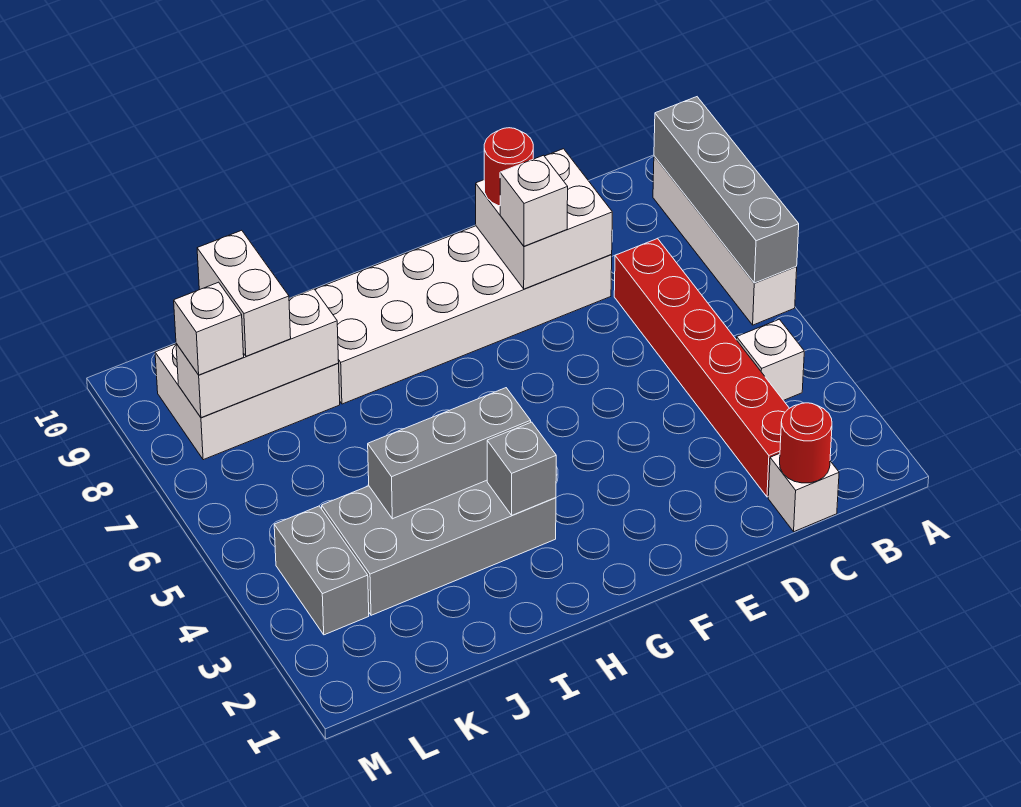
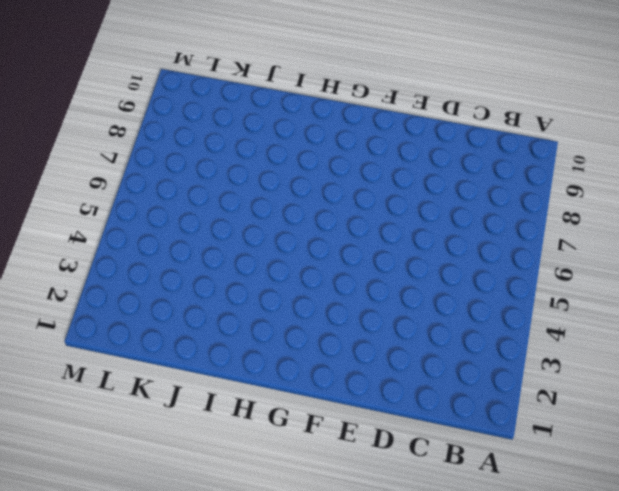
none -> white 1x4 brick [653,156,797,325]
none -> white 1x1 brick [737,319,804,400]
none -> white 1x1 brick [768,453,839,532]

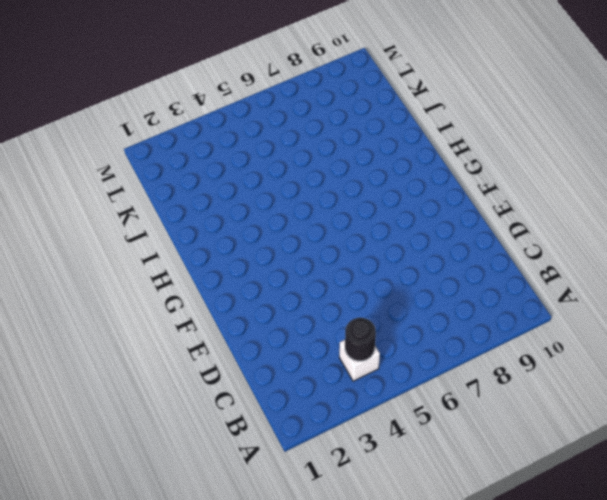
black 1x1 round brick [345,318,376,361] -> none
none -> white 1x4 brick [653,156,797,325]
none -> white 1x1 brick [768,453,839,532]
none -> red 1x6 brick [614,239,789,497]

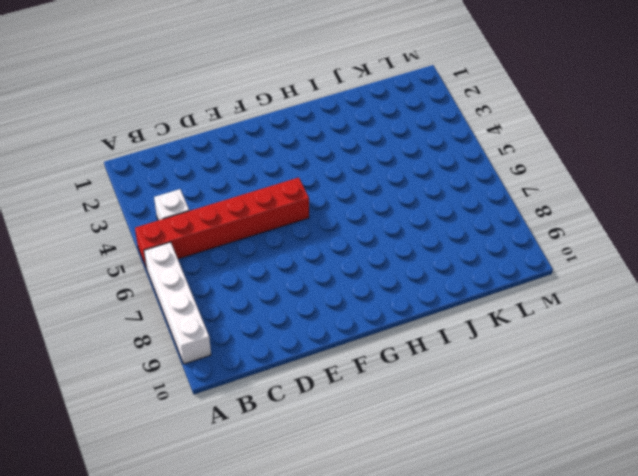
red 1x6 brick [135,178,309,269] -> red 1x6 brick turned to [614,239,789,497]
none -> white 1x1 brick [768,453,839,532]
none -> white 2x6 brick [315,226,612,404]
none -> grey 2x4 brick [322,480,556,615]

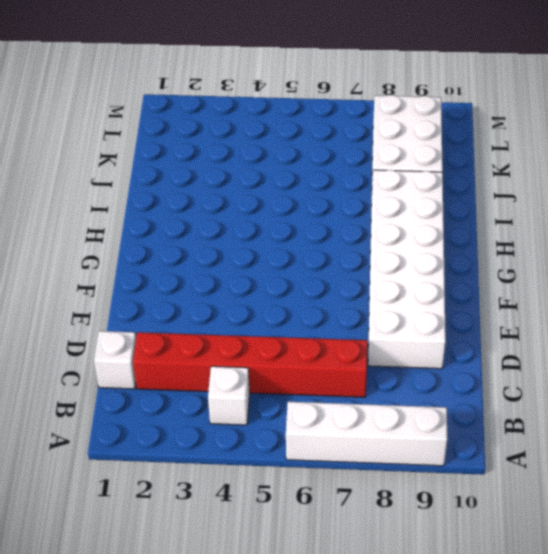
none -> grey 2x4 brick [322,480,556,615]
none -> grey 1x2 brick [274,506,369,635]
none -> grey 1x4 brick [654,97,799,283]

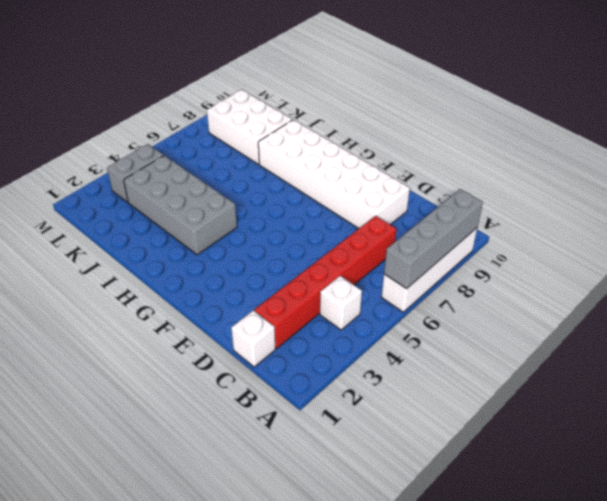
none -> red 1x1 round brick [780,403,832,483]
none -> white 2x2 brick [476,149,612,289]
none -> grey 1x1 brick [487,422,556,515]

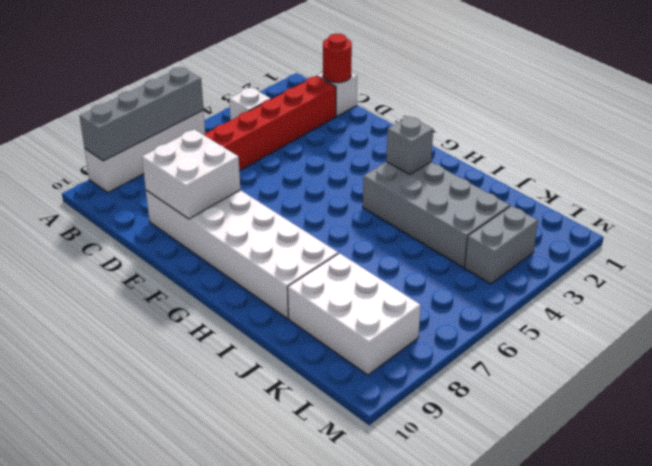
none -> grey 1x3 brick [368,388,531,519]
none -> white 1x3 brick [176,289,339,418]
none -> white 1x1 brick [500,155,568,246]

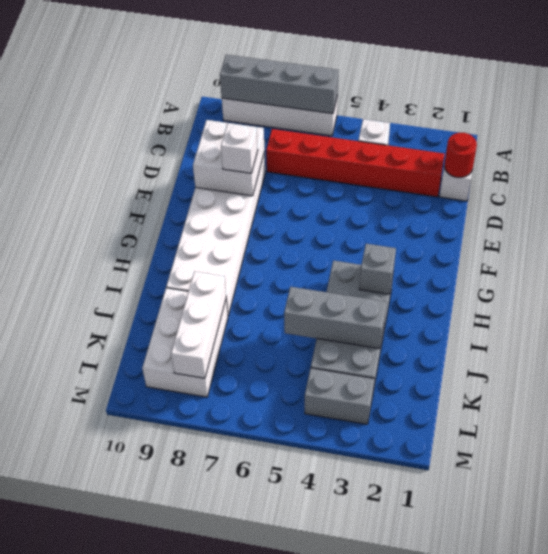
grey 1x3 brick [284,287,386,349] -> grey 1x3 brick turned to [368,388,531,519]
none -> red 1x1 round brick [484,128,533,206]
none -> white 1x2 brick [197,230,291,356]
none -> white 1x1 brick [174,282,244,375]

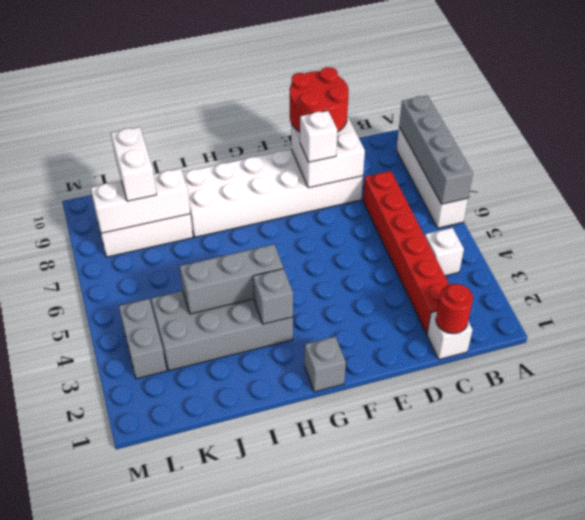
red 2x2 round brick [290,67,349,132] -> red 1x1 round brick [484,128,533,206]
grey 1x1 brick [305,336,346,392] -> none
none -> white 1x1 brick [174,282,244,375]

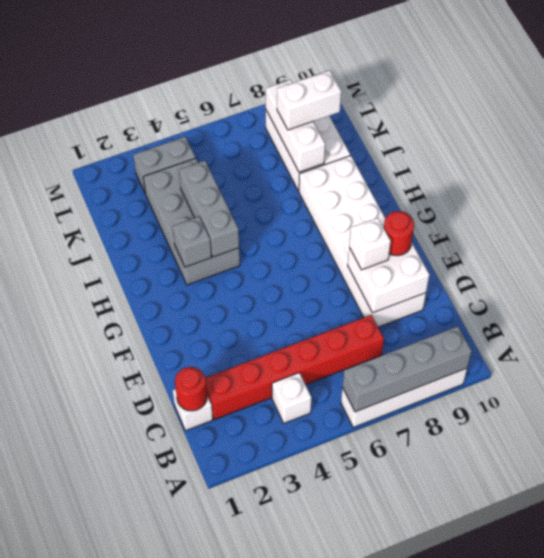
none -> white 1x1 brick [174,282,244,375]

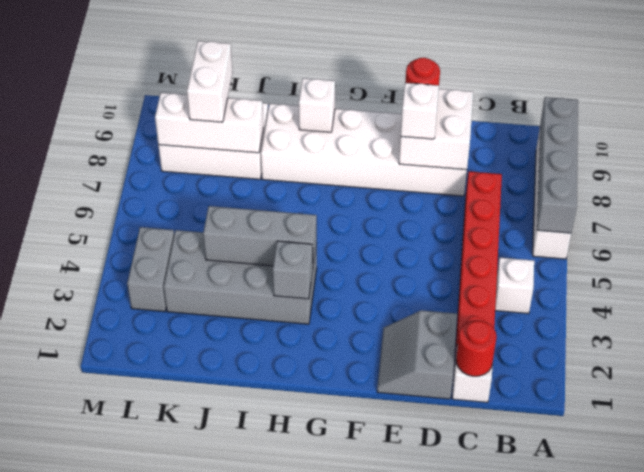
grey 2x2 slope [377,310,457,399] -> none
white 1x1 brick [299,78,335,132] -> white 1x1 brick moved to [174,282,244,375]

